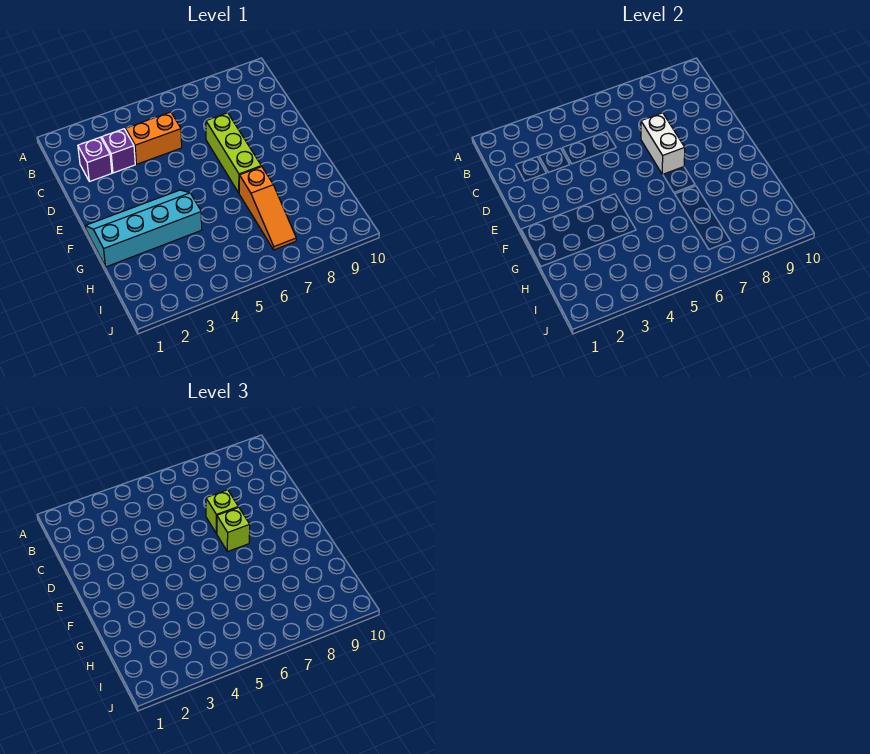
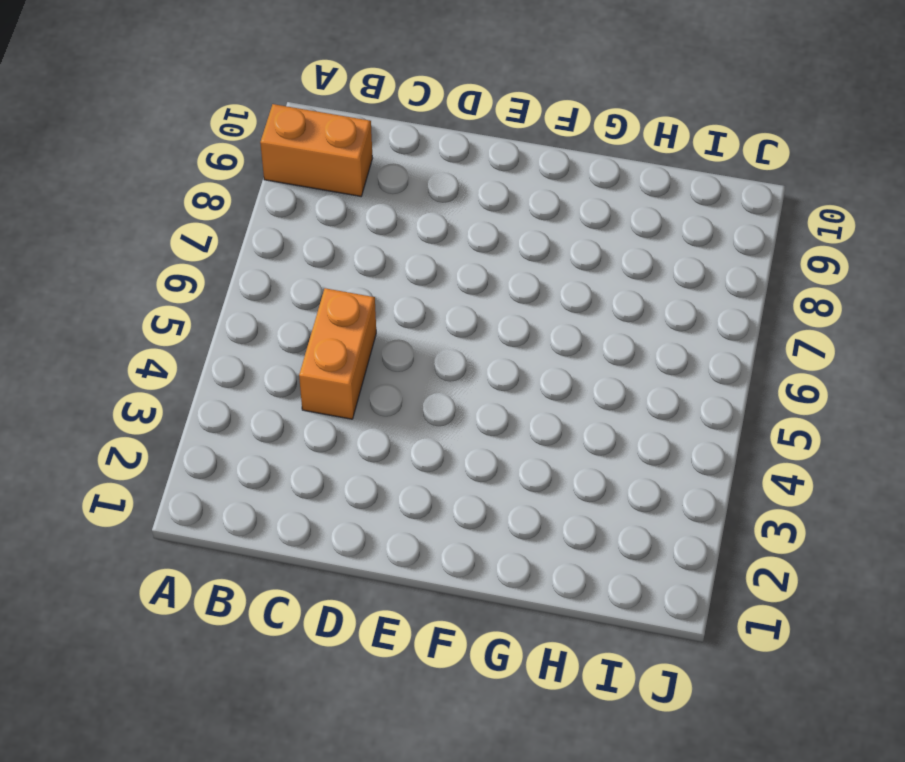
orange 1x2 brick [260,104,373,196] -> none
none -> purple 1x1 brick [78,137,112,182]
none -> purple 1x1 brick [102,129,135,173]

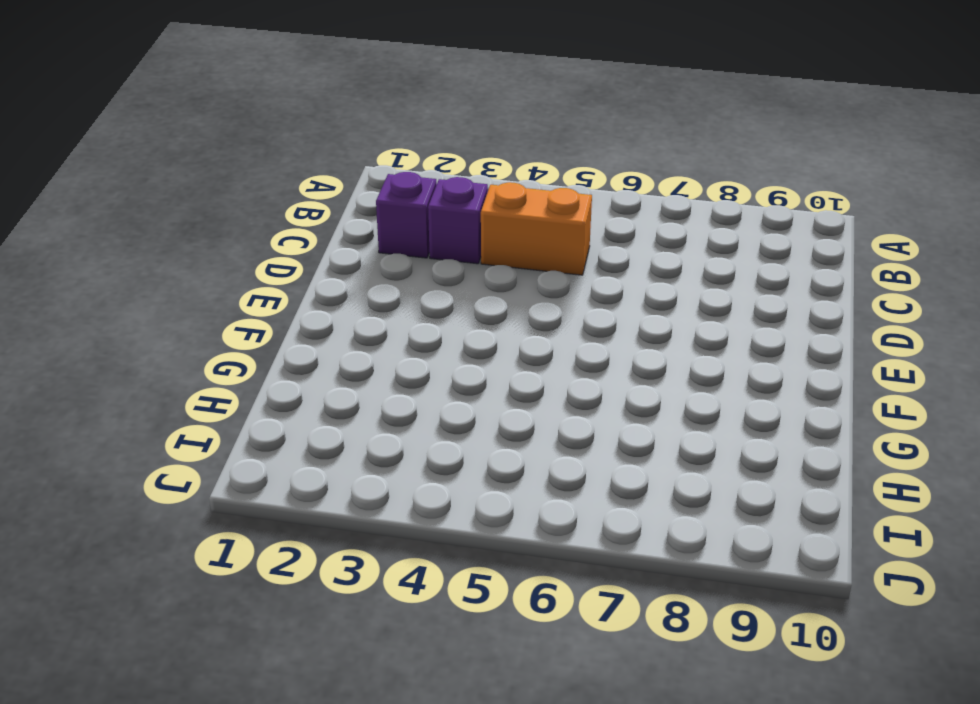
none -> lime 1x3 brick [206,113,261,193]
none -> cyan 2x4 slope [85,190,202,267]

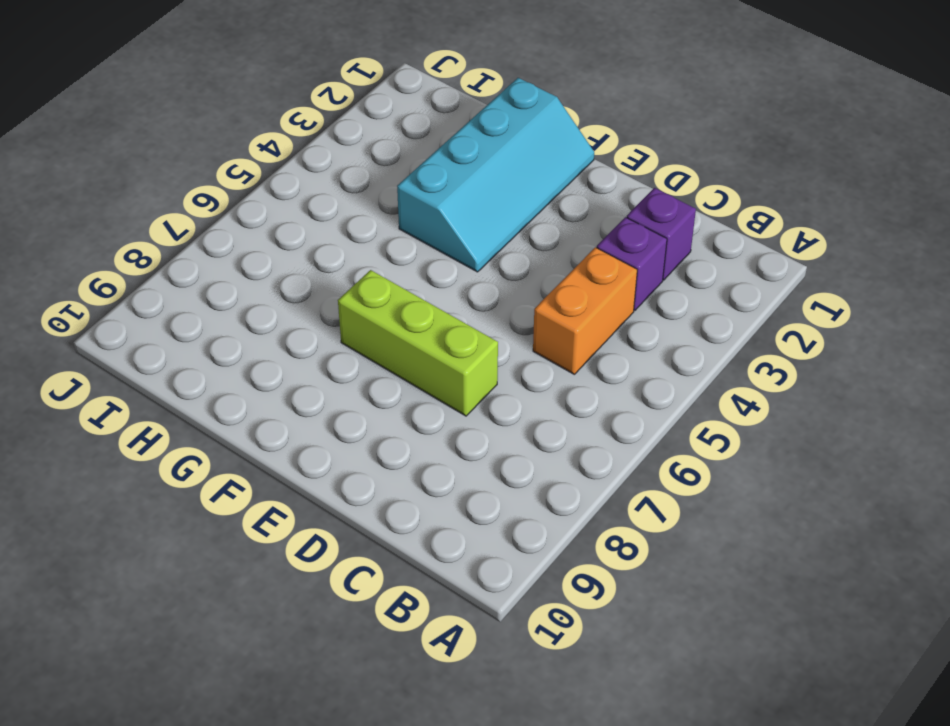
none -> orange 1x3 slope [239,167,296,250]
none -> white 1x2 brick [641,113,685,174]

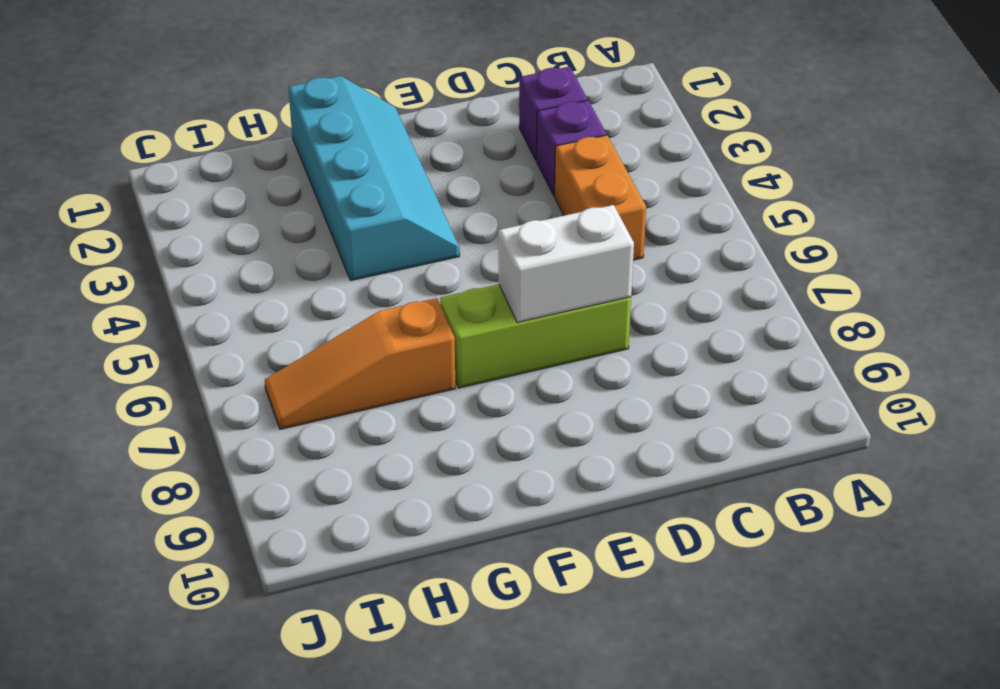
none -> lime 1x1 brick [206,490,238,534]
none -> lime 1x1 brick [217,507,250,552]

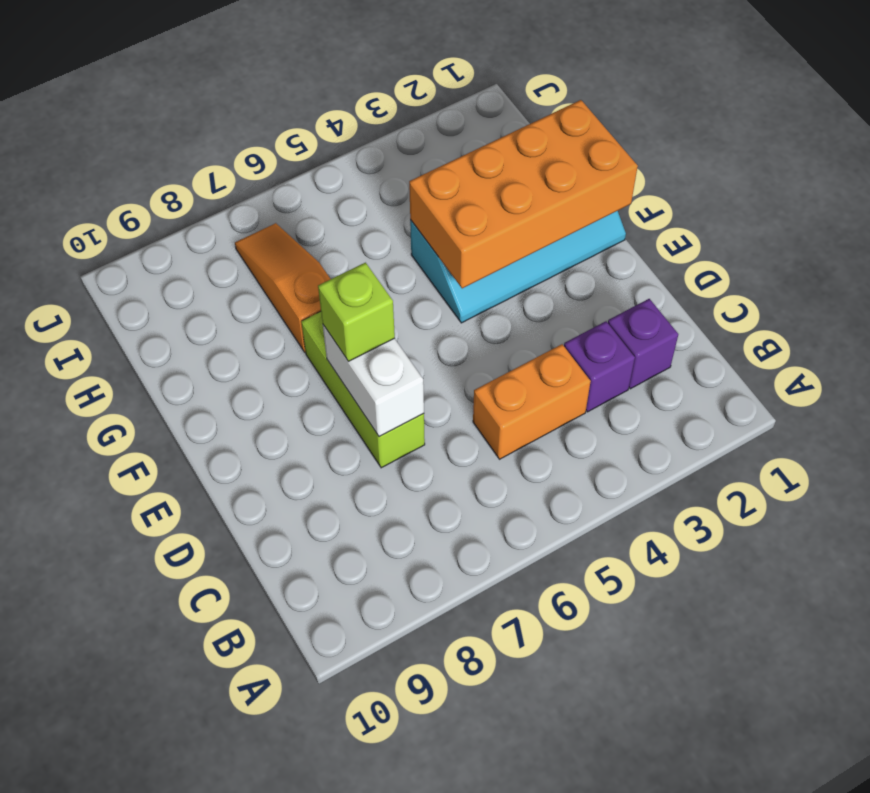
orange 2x4 brick [409,100,638,288] -> none
none -> lime 1x1 brick [206,490,238,534]

